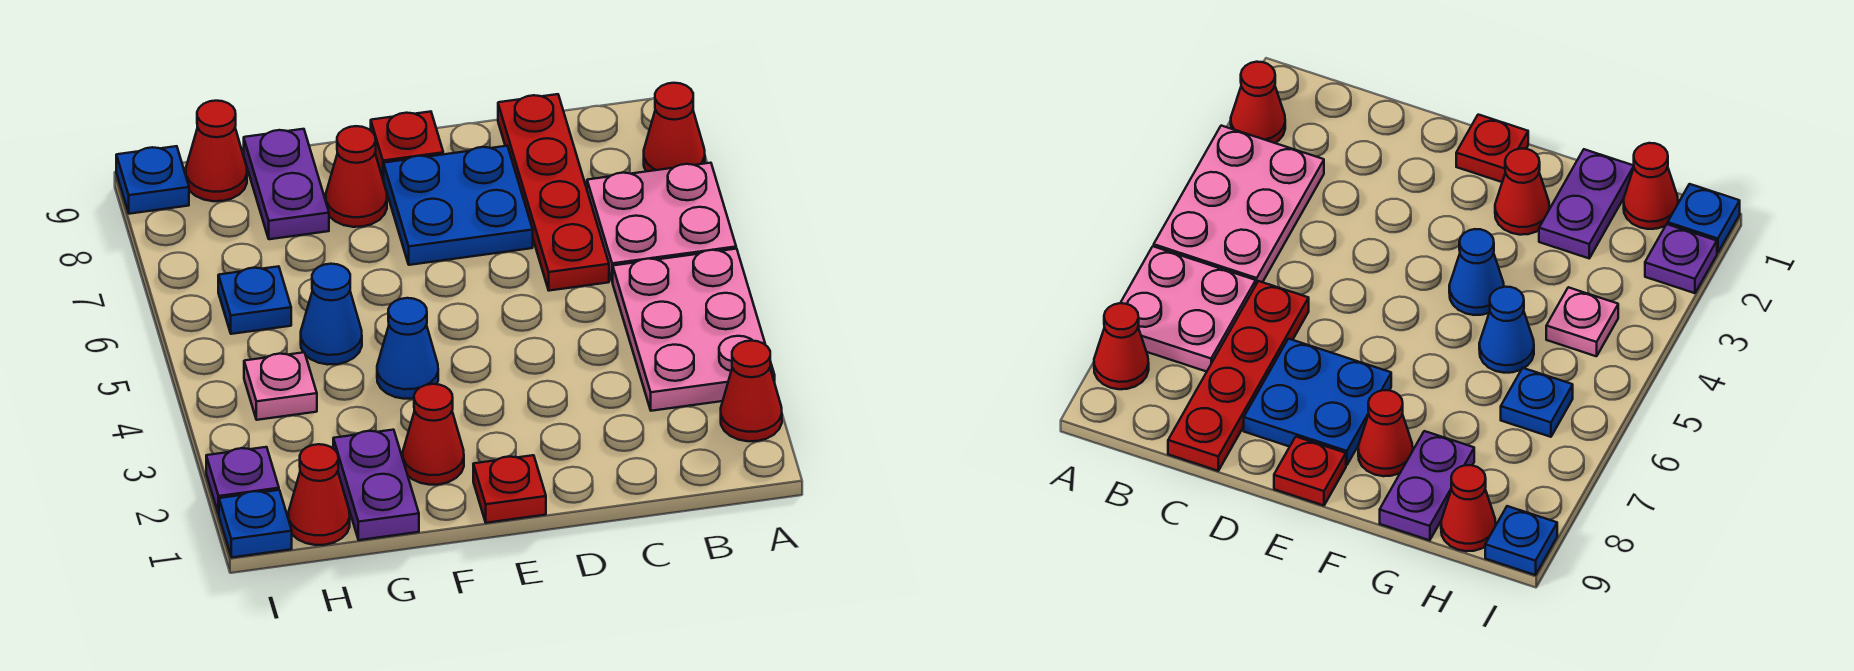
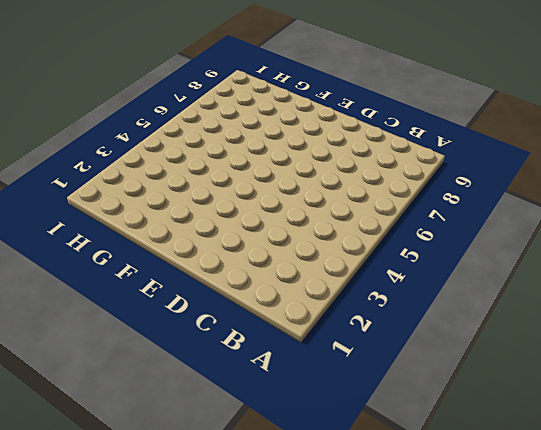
none -> red 1x1 cone [721,341,782,441]
none -> pink 2x3 plate [613,249,775,411]
none -> pink 2x2 plate [587,163,736,282]

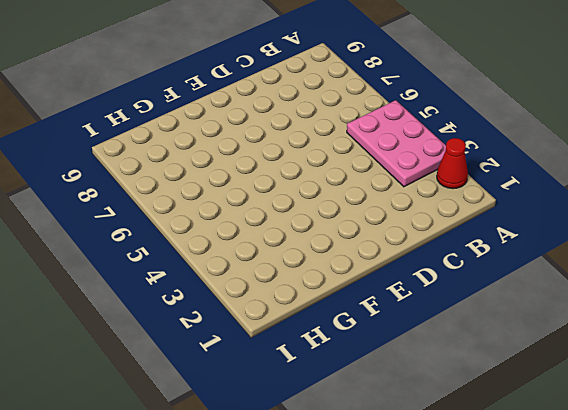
none -> pink 2x2 plate [587,163,736,282]
none -> red 1x1 cone [644,83,705,171]
none -> red 1x4 plate [498,94,609,291]

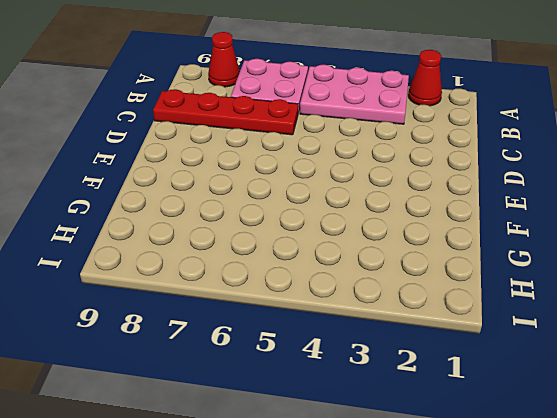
none -> blue 2x2 plate [384,146,533,265]
none -> red 1x1 plate [473,455,546,523]
none -> red 1x1 plate [371,112,443,179]

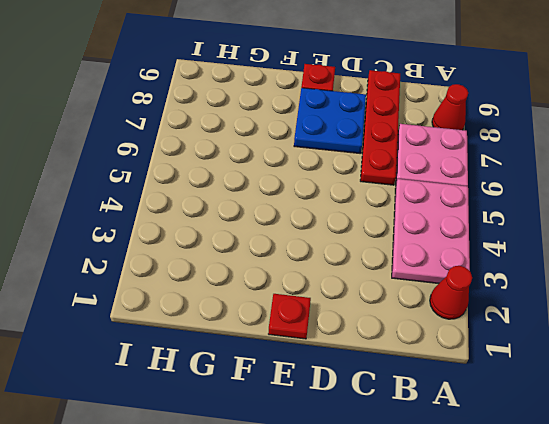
none -> red 1x1 cone [403,384,464,485]
none -> blue 1x1 cone [377,298,438,399]
none -> red 1x1 cone [326,126,387,227]

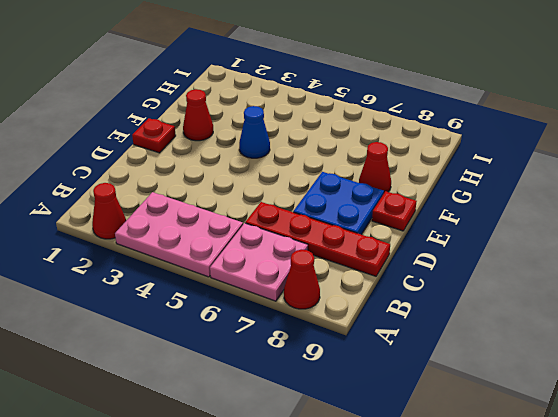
none -> purple 1x2 plate [333,430,419,540]
none -> blue 1x1 cone [301,264,362,364]
none -> purple 1x2 plate [244,129,329,239]

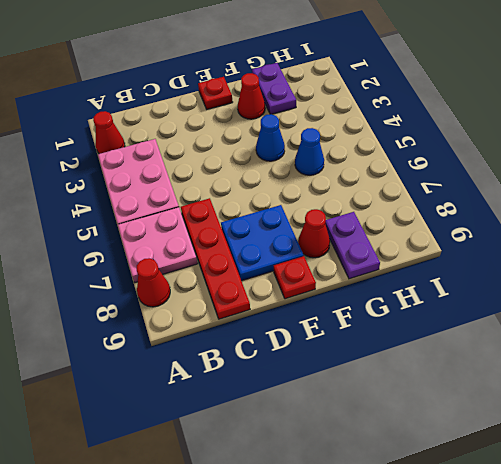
none -> red 1x1 cone [288,444,350,545]
none -> pink 1x1 plate [244,352,317,420]
none -> blue 1x1 plate [218,266,291,334]

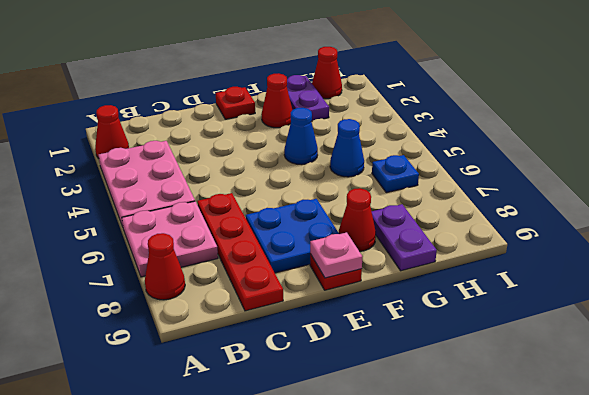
pink 1x1 plate [310,232,363,278] -> pink 1x1 plate moved to [244,352,317,420]
none -> red 1x1 cone [186,101,247,201]
none -> blue 1x1 plate [219,490,292,557]
none -> purple 1x1 plate [206,447,279,514]

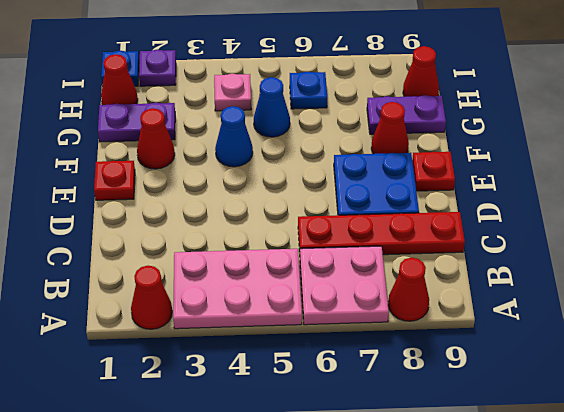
none -> blue 1x1 plate [116,146,189,214]

